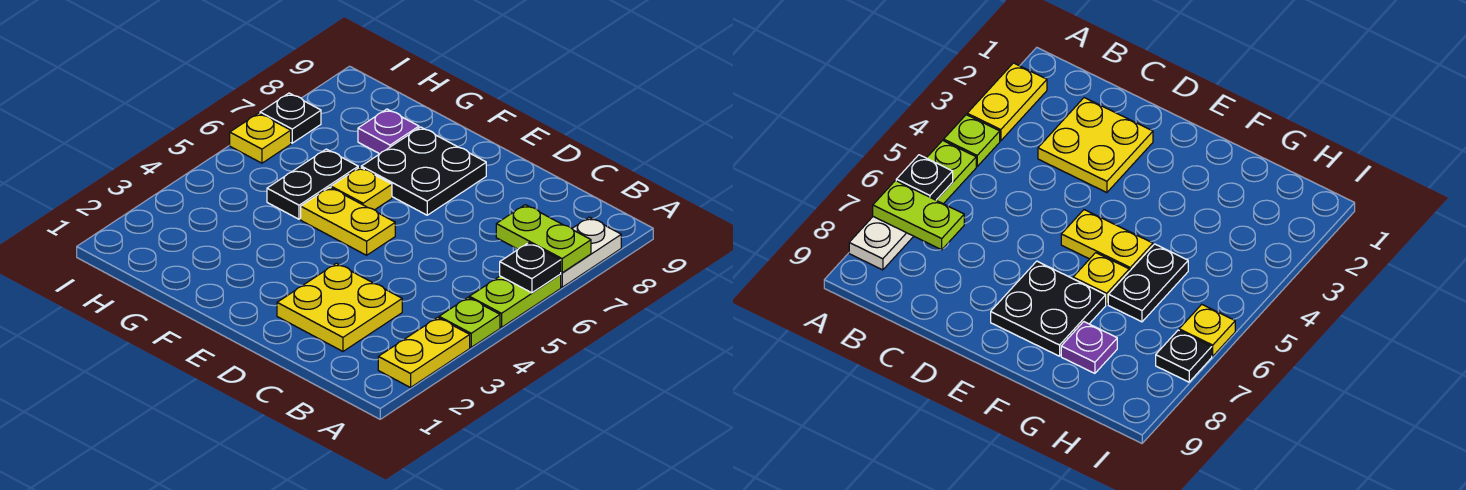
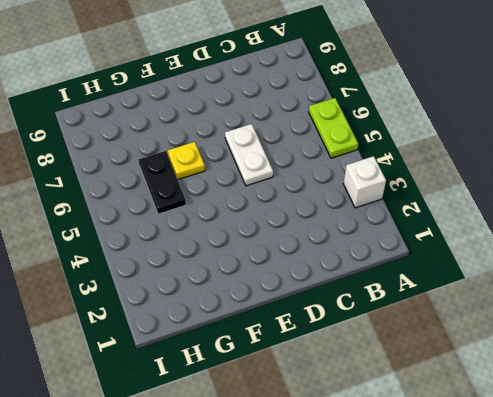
white 1x1 brick [343,156,386,208] -> yellow 1x2 plate [378,317,470,388]
white 1x2 plate [225,124,273,186] -> white 1x2 plate moved to [560,217,621,287]
none -> lime 1x1 plate [439,298,500,347]
none -> yellow 2x2 plate [277,263,402,351]
none -> yellow 1x2 plate [301,187,395,255]

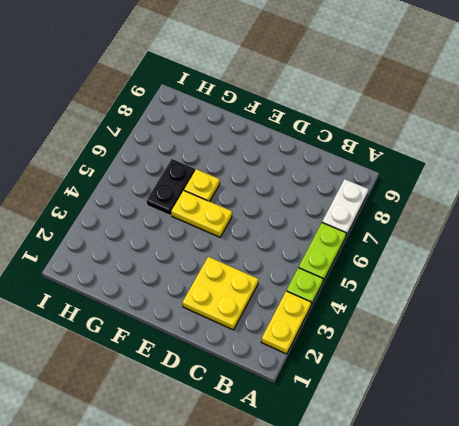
none -> black 2x2 plate [361,127,486,215]
none -> purple 1x1 plate [358,109,419,154]
none -> yellow 1x1 plate [230,113,291,163]

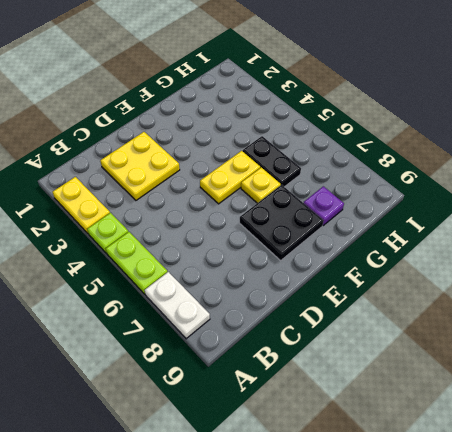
none -> yellow 1x1 plate [230,113,291,163]
none -> black 1x1 plate [260,93,321,143]
none -> black 1x1 plate [500,243,561,293]

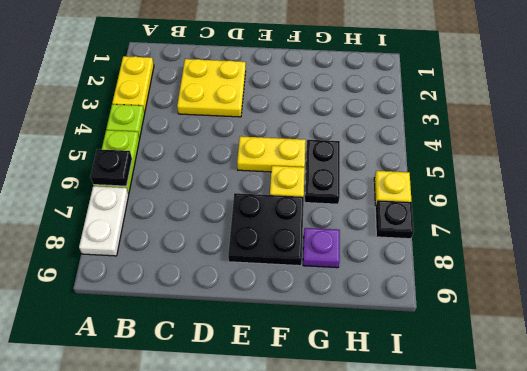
none -> lime 1x2 plate [496,205,591,273]

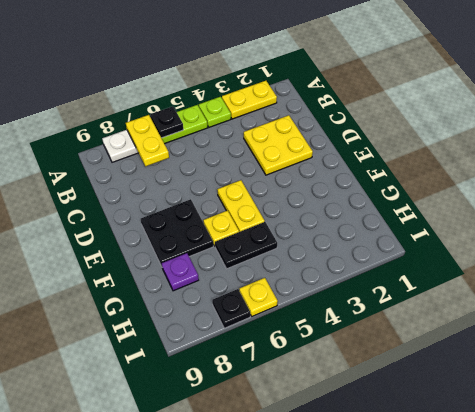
yellow 1x2 plate [126,115,169,166] -> lime 1x2 plate [496,205,591,273]

